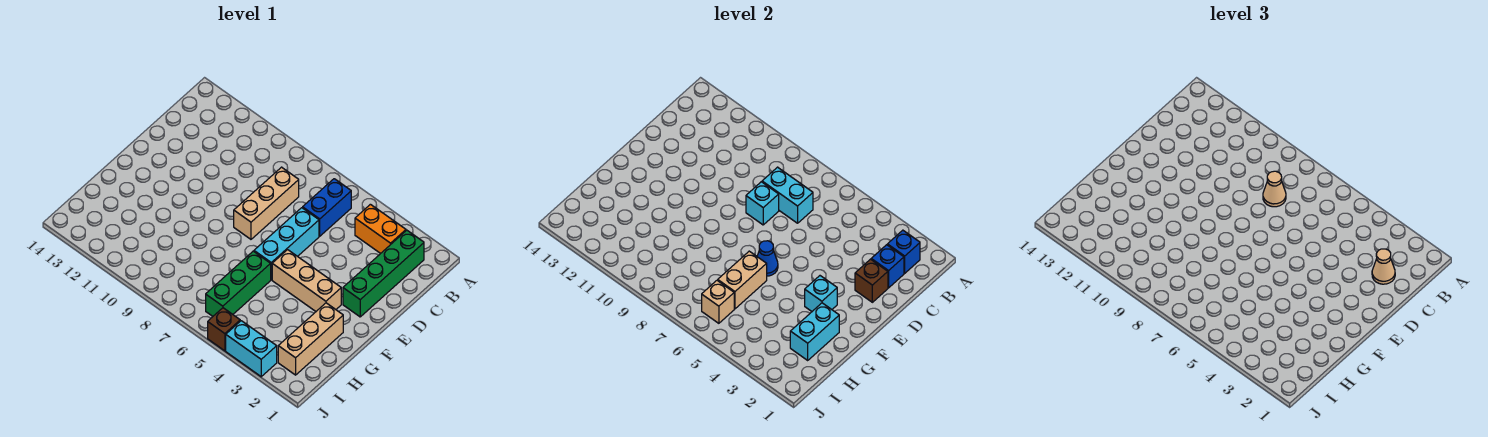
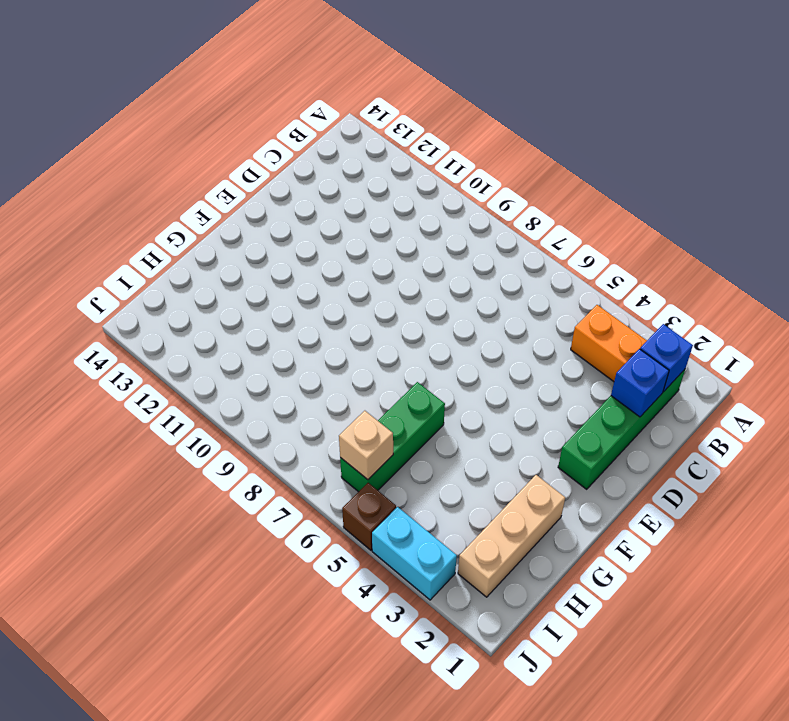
none -> blue 1x2 brick [303,179,351,236]
none -> tan 1x3 brick [234,167,299,239]
none -> cyan 1x3 brick [254,208,319,280]

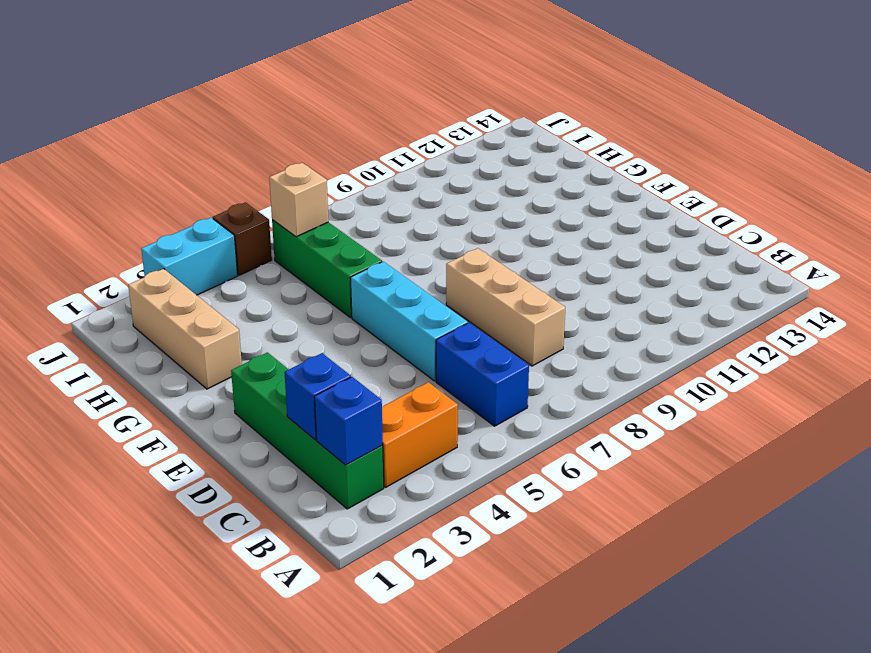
none -> tan 1x3 brick [272,250,341,311]
none -> cyan 1x2 brick [762,167,813,223]
none -> brown 1x1 brick [855,259,888,302]

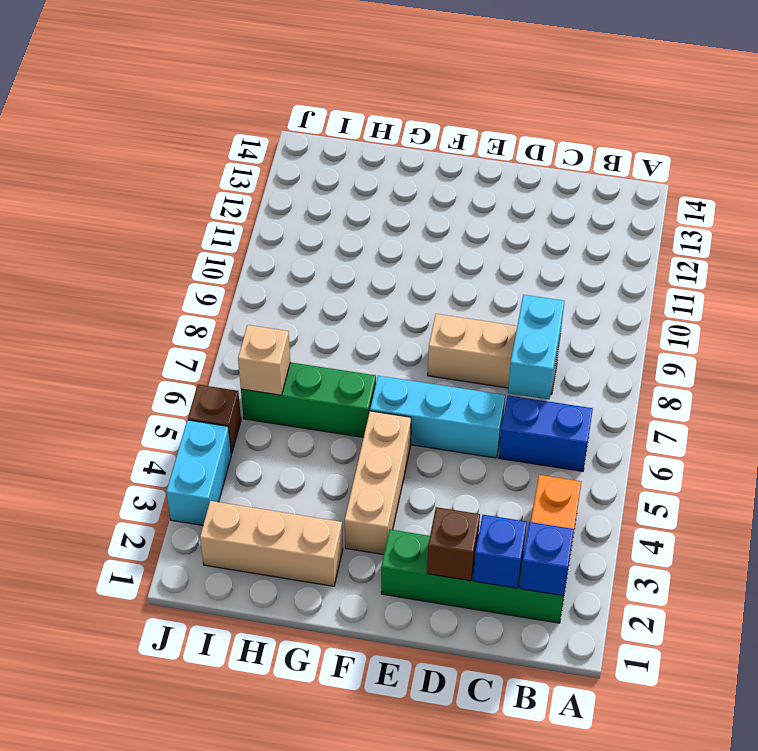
none -> cyan 1x1 brick [746,182,779,225]
none -> cyan 1x1 brick [805,276,837,311]
none -> blue 1x1 cone [757,241,778,276]

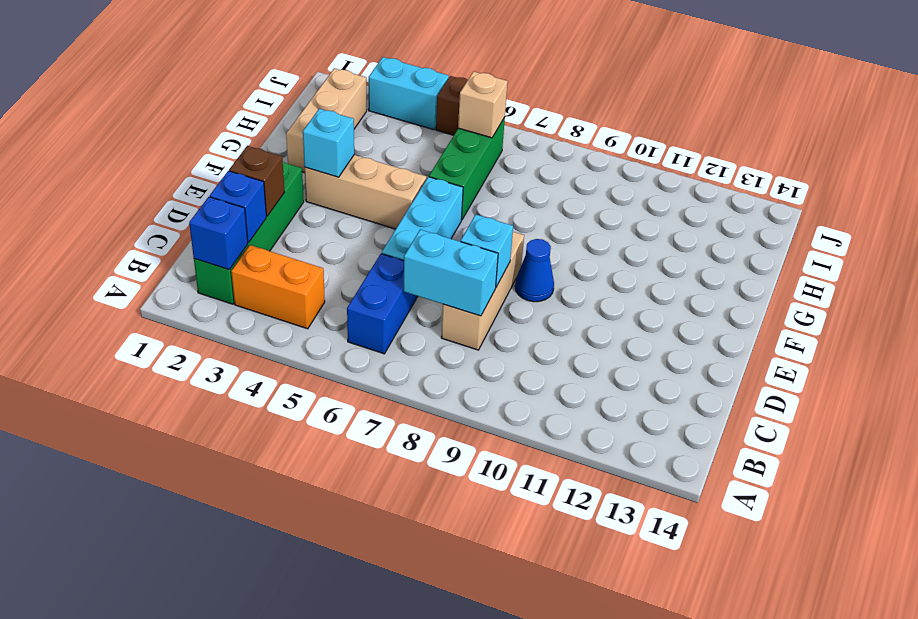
blue 1x1 cone [515,239,554,302] -> blue 1x1 cone moved to [757,241,778,276]
none -> cyan 1x2 brick [790,303,839,360]
none -> tan 1x2 brick [718,251,767,309]
none -> tan 1x1 cone [1372,249,1395,284]

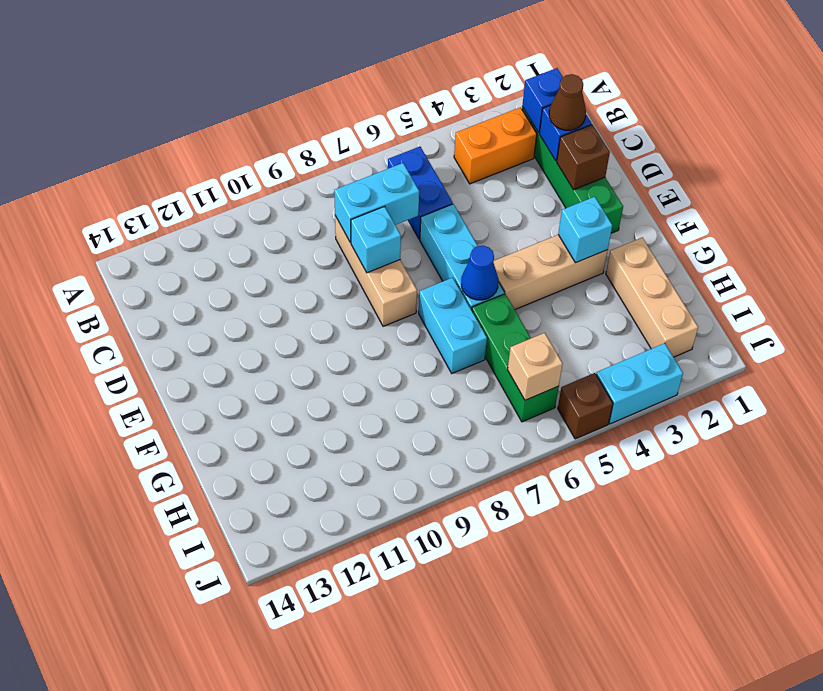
brown 1x1 cone [549,74,586,130] -> tan 1x1 cone [1372,249,1395,284]
cyan 1x2 brick [419,278,487,373] -> cyan 1x2 brick moved to [790,303,839,360]
none -> tan 1x2 brick [718,251,767,309]
none -> tan 1x1 cone [1263,171,1286,207]

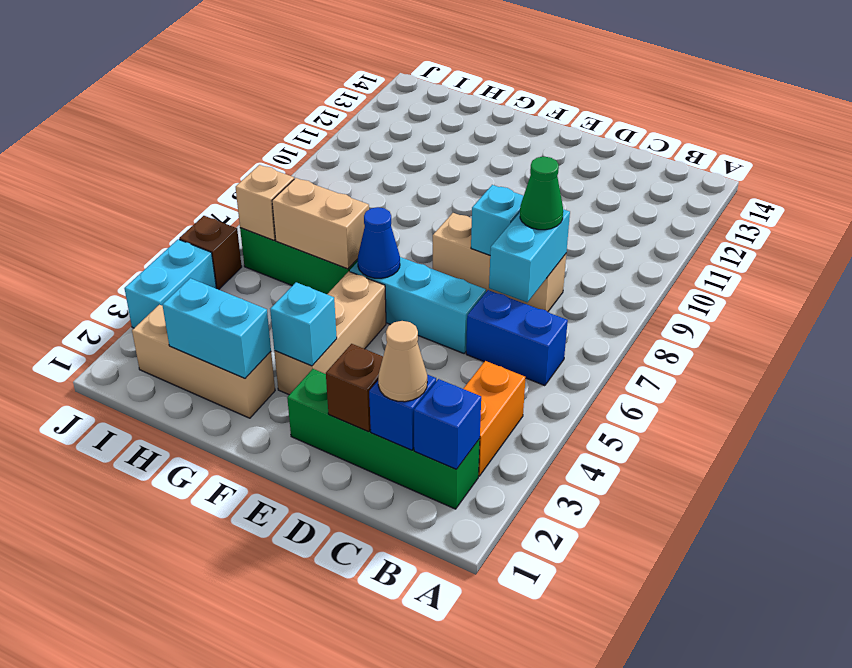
green 1x1 cone [520,157,563,230] -> tan 1x1 cone [1263,171,1286,207]

